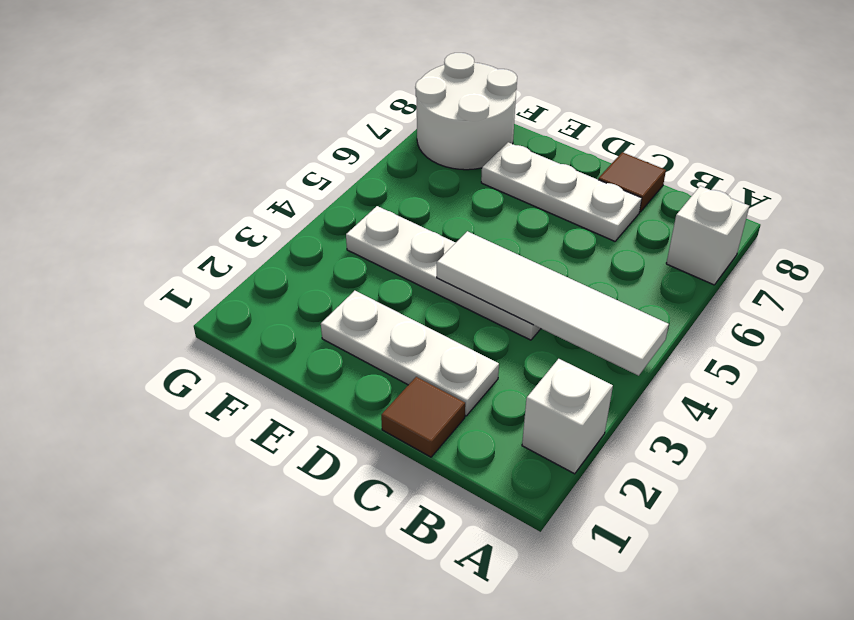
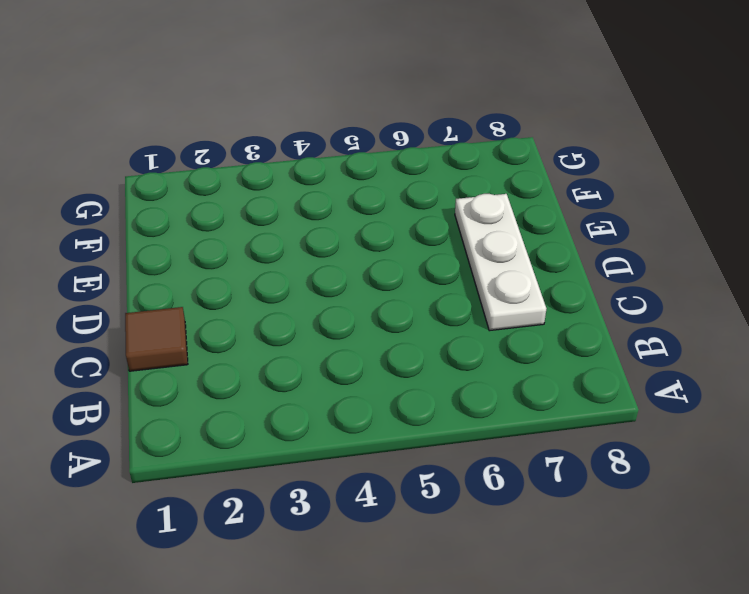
none -> white 1x1 brick [522,359,613,474]
none -> white 1x1 brick [666,186,749,285]

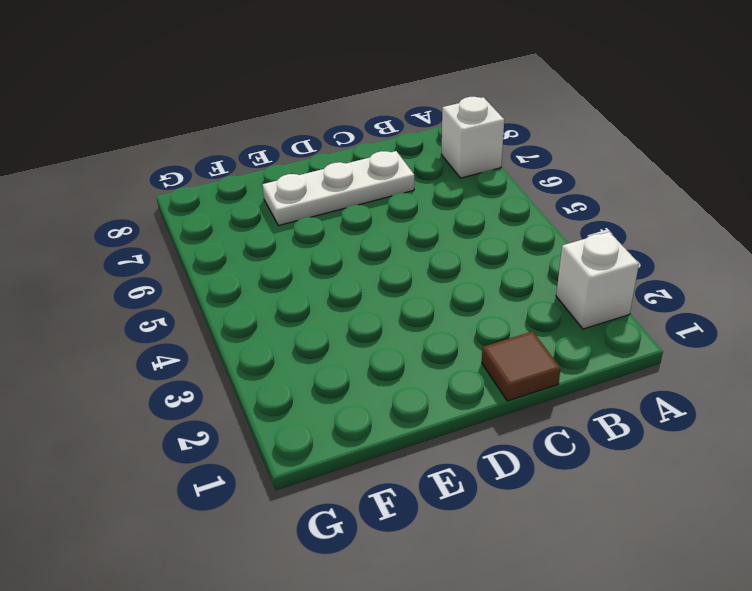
none -> white 1x3 plate [321,291,499,416]
none -> white 1x4 plate [346,206,541,340]

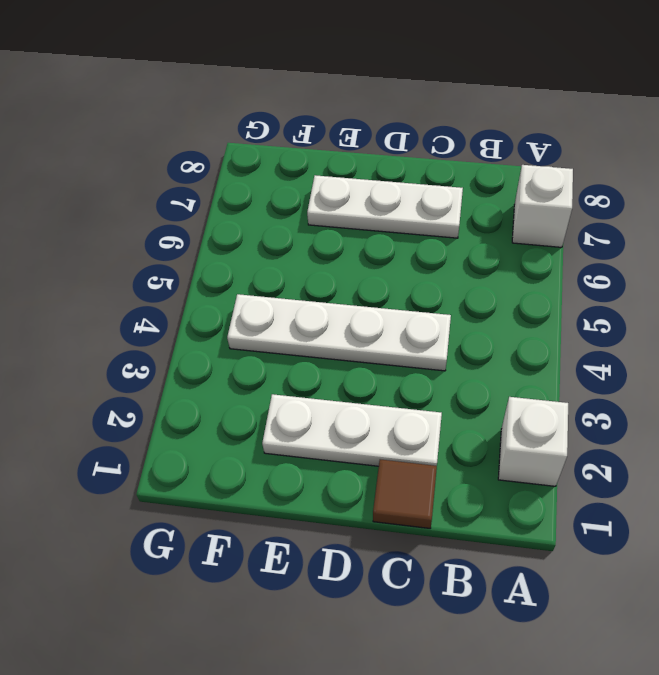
none -> brown 1x1 tile [598,152,666,212]
none -> white 2x2 round brick [415,53,517,170]

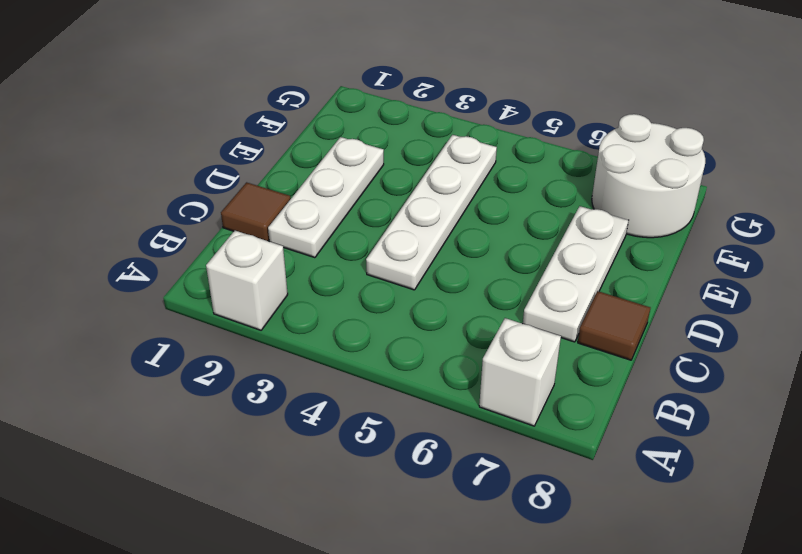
none -> white 1x4 tile [437,231,669,376]

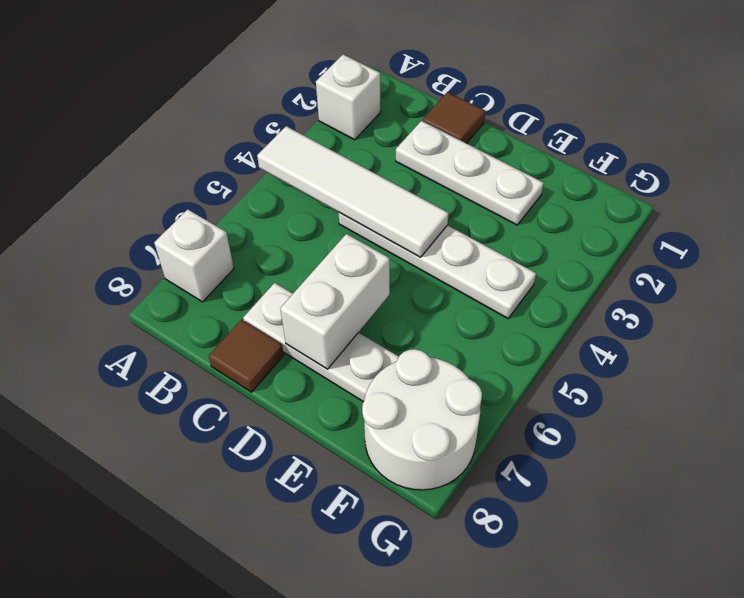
white 1x2 brick [280,234,390,369] -> none

